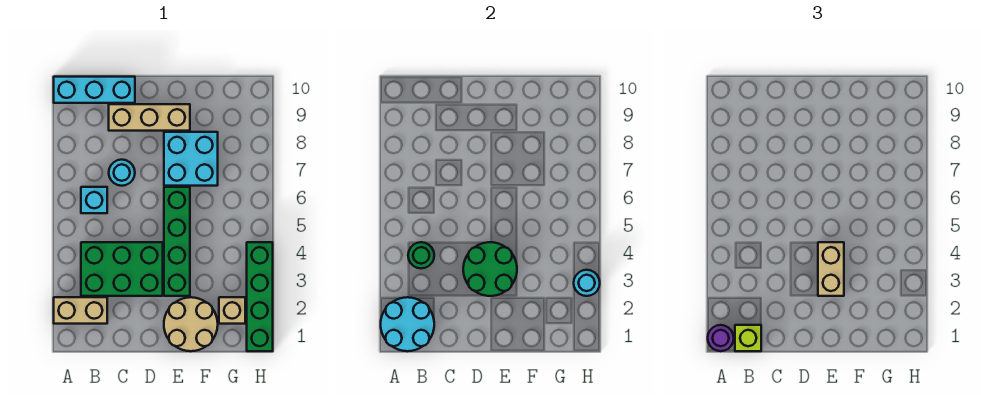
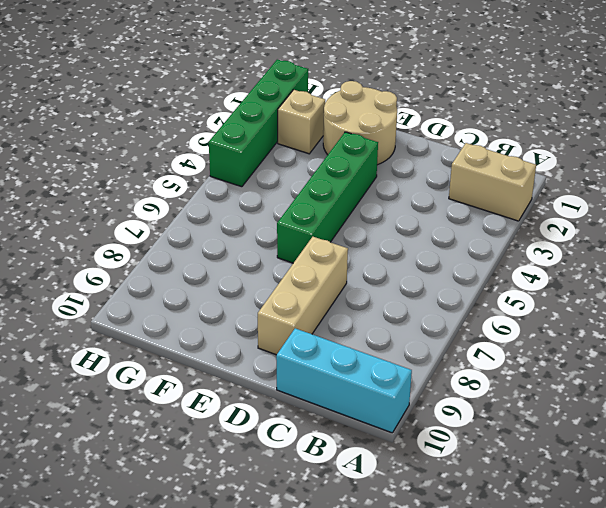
tan 1x3 brick [258,237,348,355] -> tan 1x3 brick turned to [109,104,190,131]
none -> green 2x3 brick [81,242,163,296]
none -> cyan 1x1 brick [81,187,107,213]
none -> cyan 1x1 round brick [109,160,135,186]

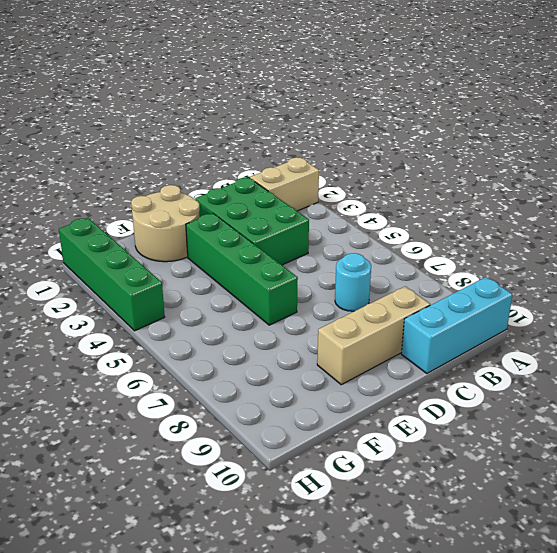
green 2x3 brick [195,178,309,265] -> green 2x3 brick turned to [81,242,163,296]
none -> cyan 1x1 brick [81,187,107,213]
none -> cyan 2x2 brick [164,132,218,186]
none -> tan 1x1 brick [219,297,245,324]

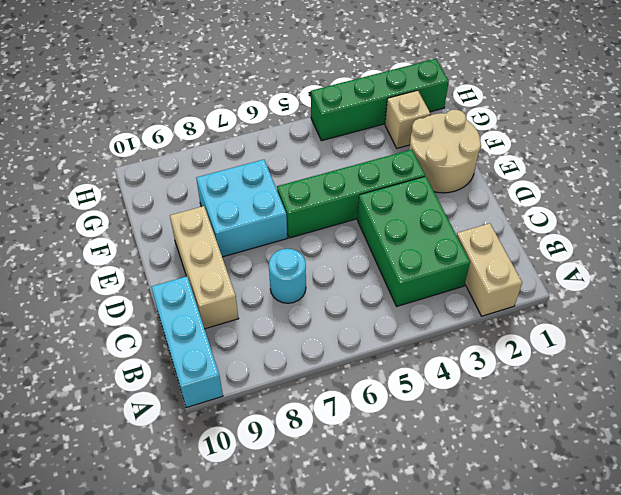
none -> cyan 1x1 brick [81,187,107,213]
none -> cyan 2x2 round brick [381,297,434,351]
none -> green 1x1 round brick [408,242,434,268]

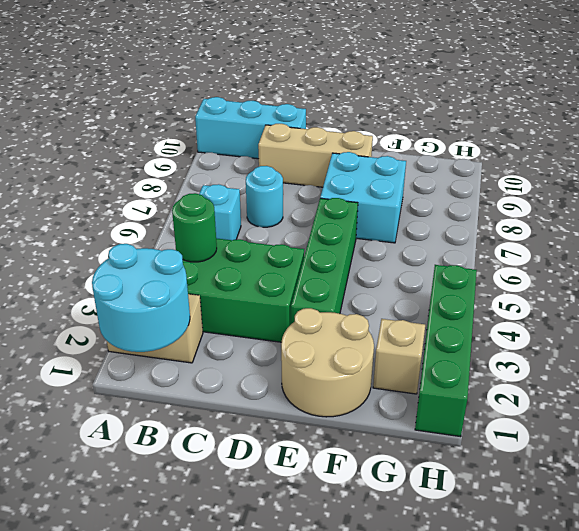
none -> green 2x2 round brick [463,242,517,296]
none -> cyan 1x1 round brick [574,270,600,296]
none -> purple 1x1 round brick [708,325,734,351]

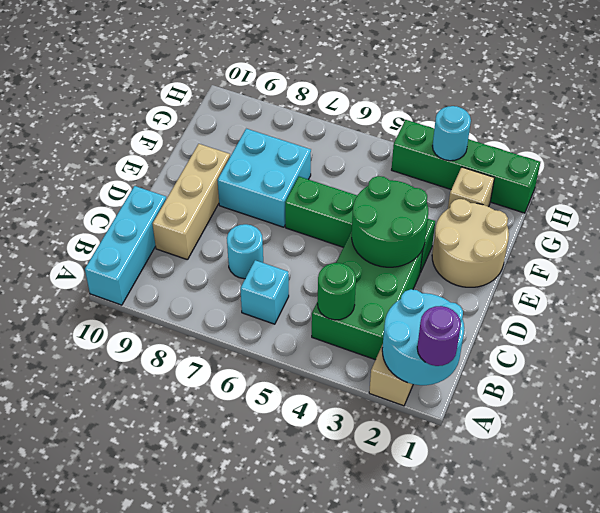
none -> lime 1x1 brick [735,325,761,351]
none -> tan 1x2 brick [818,242,844,296]

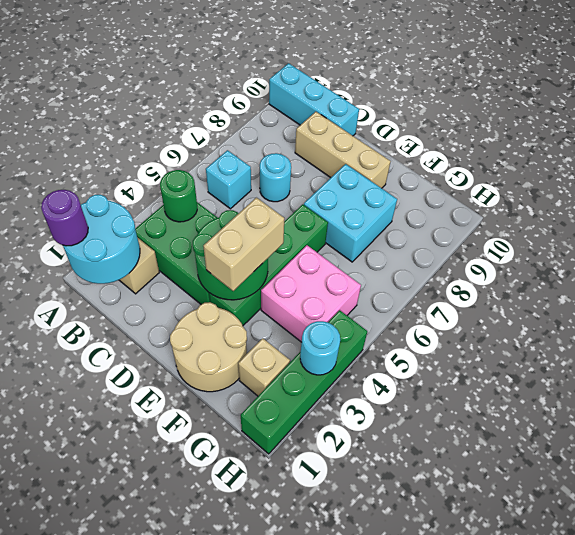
pink 2x2 brick [261,245,361,342] -> none
none -> lime 1x1 brick [735,325,761,351]

